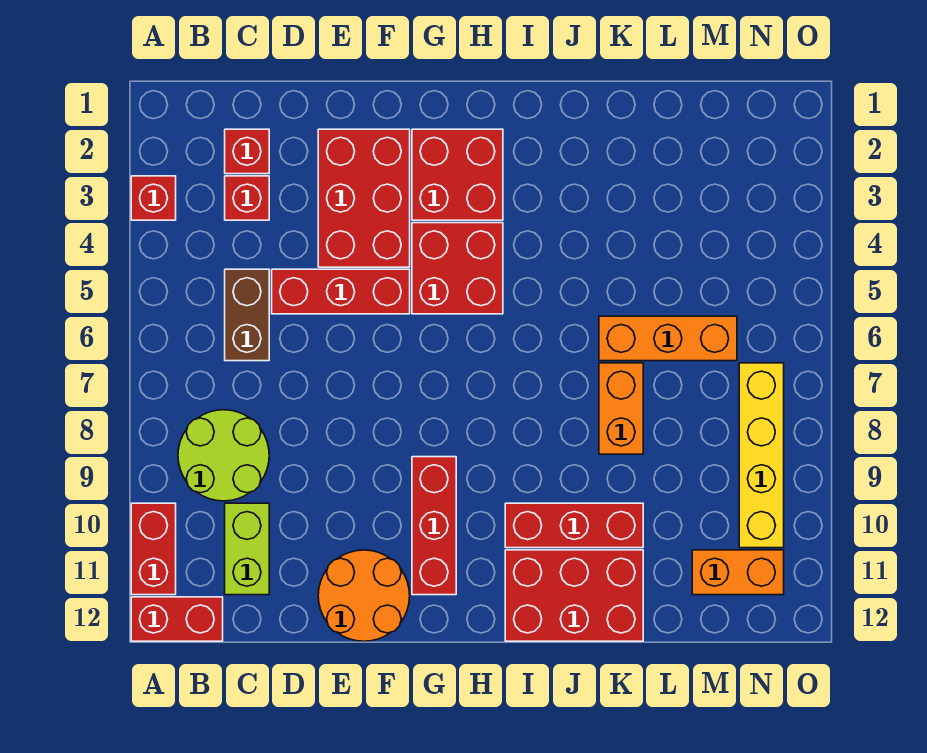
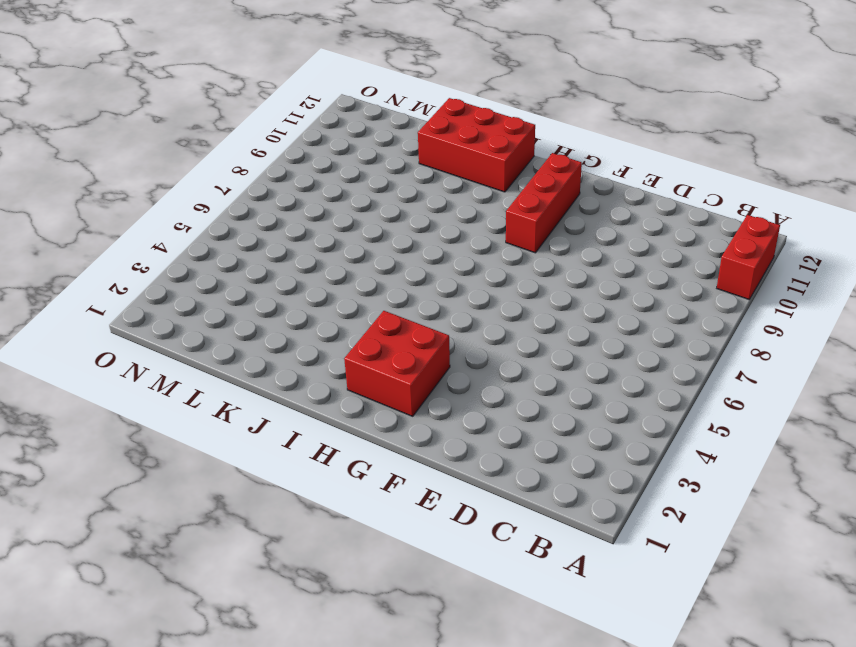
none -> red 1x1 brick [131,176,176,220]
none -> red 1x2 brick [131,597,223,641]
none -> lime 2x2 round brick [178,410,269,501]

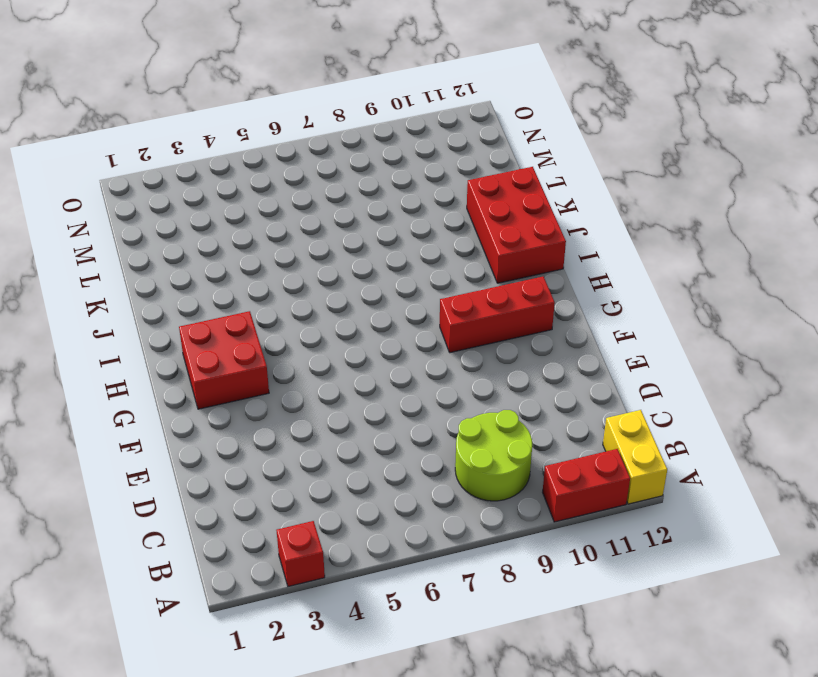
yellow 1x2 brick [603,410,667,504] -> red 1x2 brick [131,597,223,641]
none -> red 1x1 brick [225,129,269,174]
none -> red 1x1 brick [225,176,269,220]
none -> brown 1x2 brick [225,269,269,361]

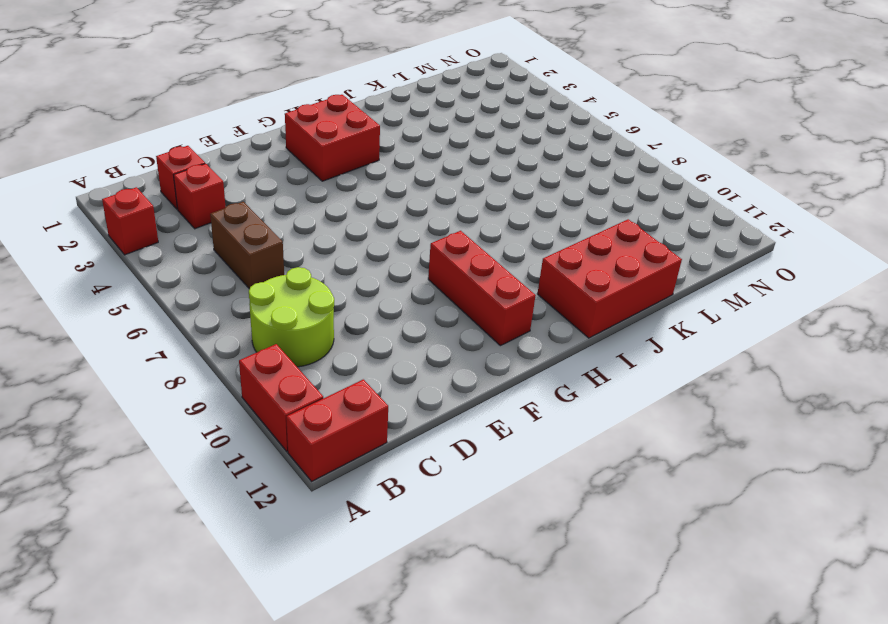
none -> lime 1x2 brick [225,503,269,595]
none -> red 1x3 brick [272,269,410,314]
none -> red 2x3 brick [318,129,410,267]

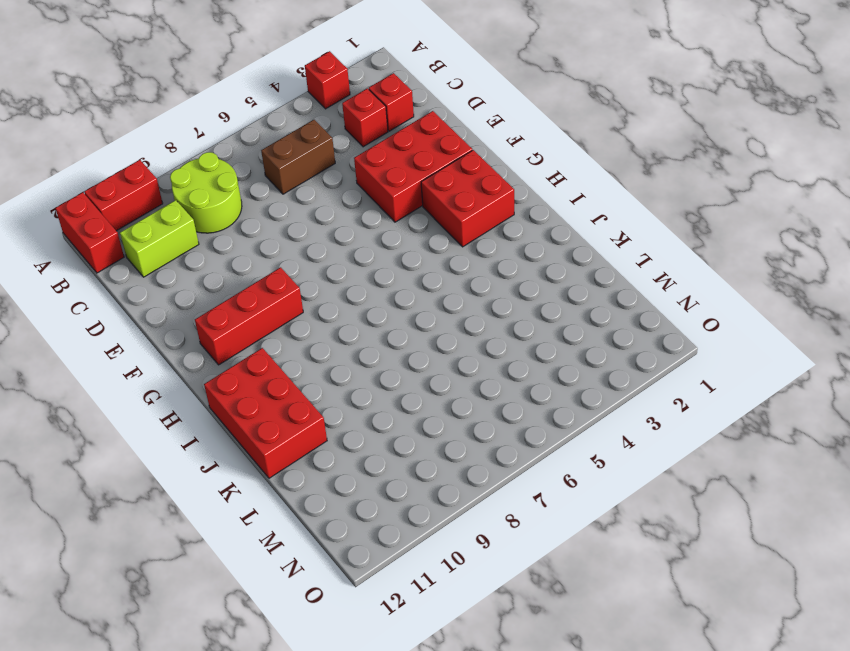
none -> red 1x3 brick [272,269,410,314]
none -> orange 2x2 round brick [318,550,410,641]
none -> red 2x2 brick [412,223,503,314]

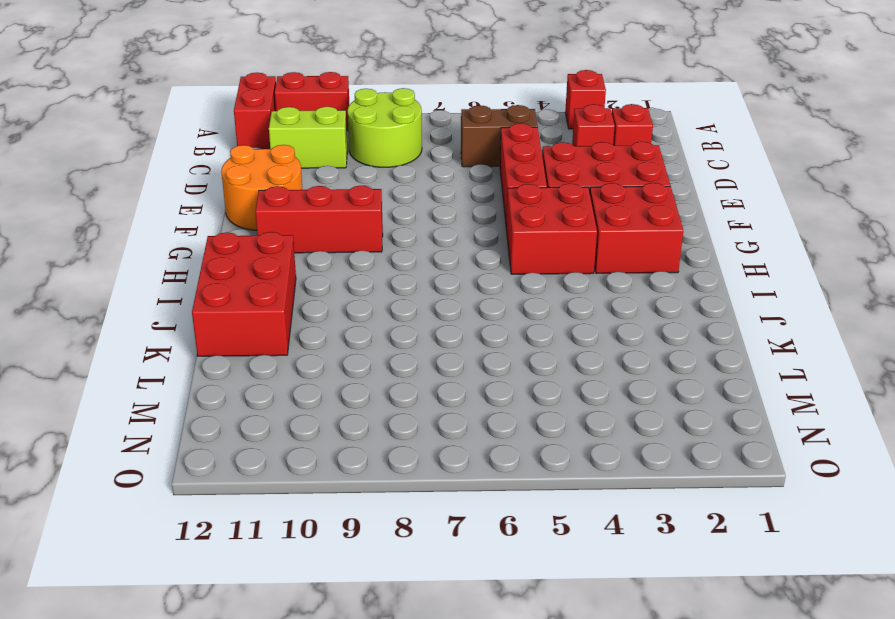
none -> red 1x3 brick [505,503,643,548]
none -> orange 1x3 brick [599,316,737,361]
none -> orange 1x2 brick [599,363,643,454]

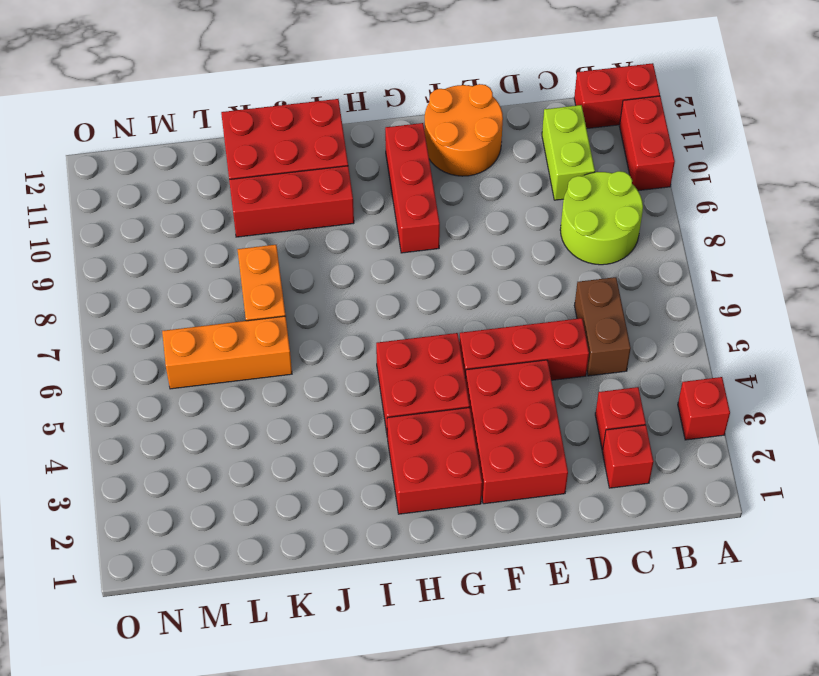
none -> orange 1x2 brick [692,550,784,595]
none -> yellow 1x4 brick [739,363,784,548]

